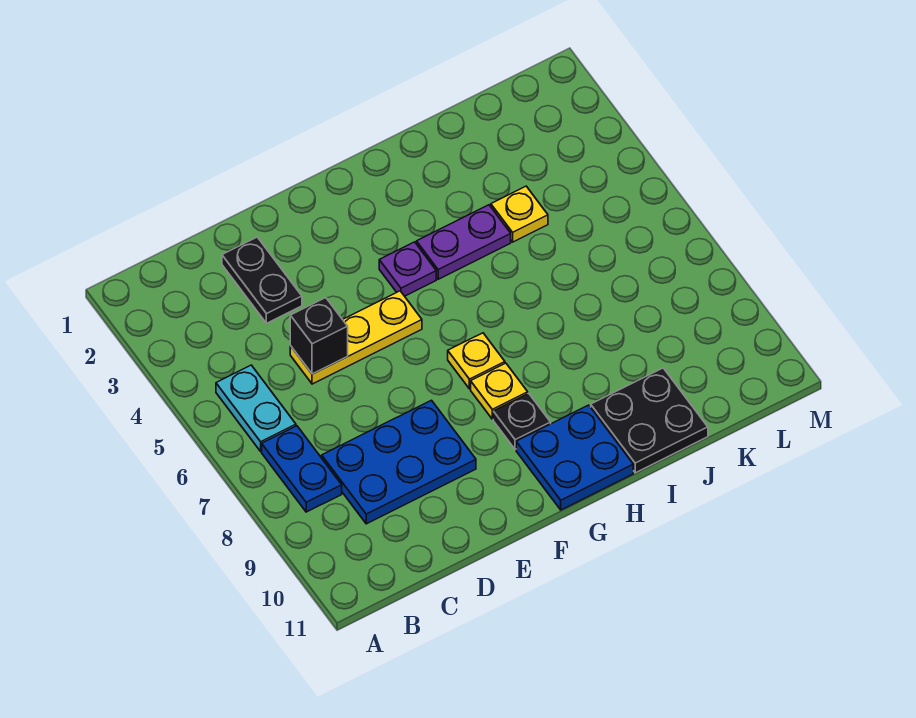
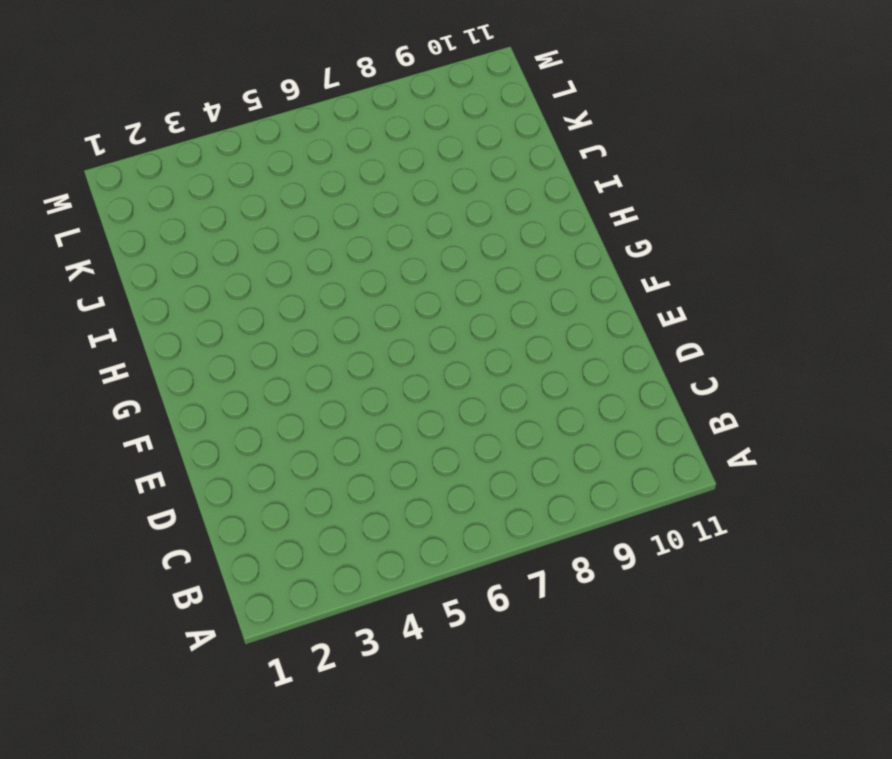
none -> cyan 1x2 plate [216,365,296,451]
none -> blue 1x2 plate [262,426,342,512]
none -> blue 2x3 plate [322,400,476,524]

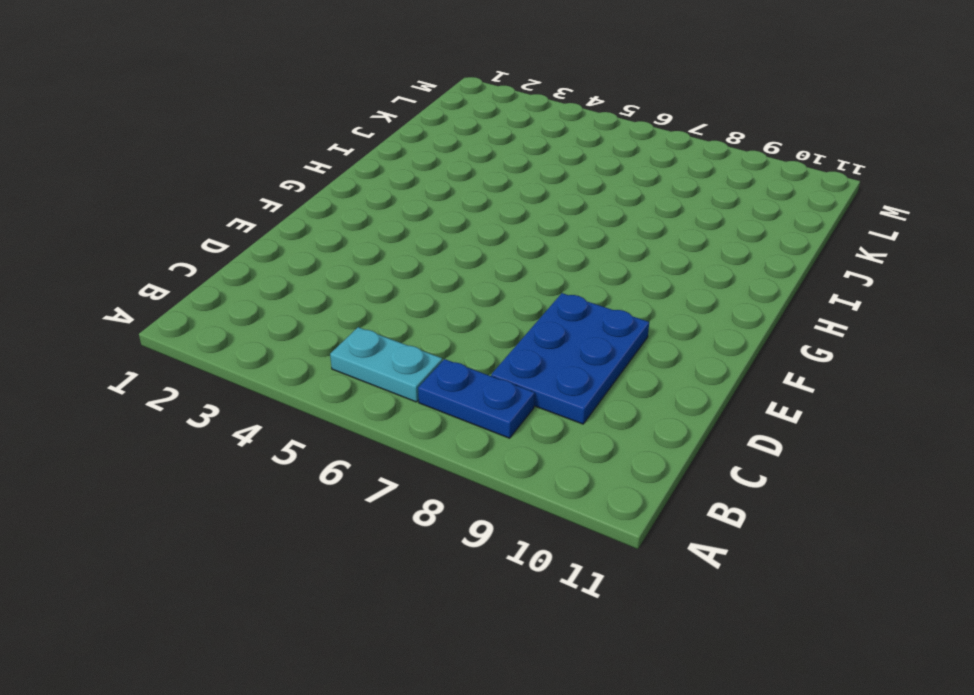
none -> black 1x2 plate [222,237,302,323]
none -> yellow 1x3 plate [290,291,422,384]
none -> purple 1x1 plate [379,242,436,296]

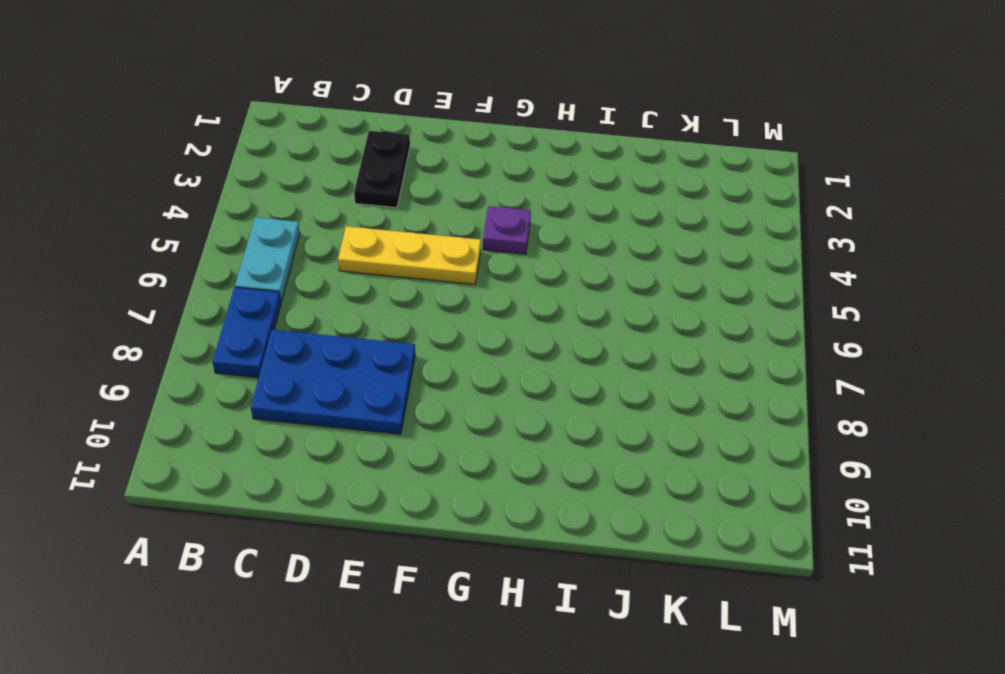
none -> yellow 1x1 plate [448,333,505,389]
none -> yellow 1x1 plate [471,363,528,419]
none -> black 1x1 plate [493,393,551,449]

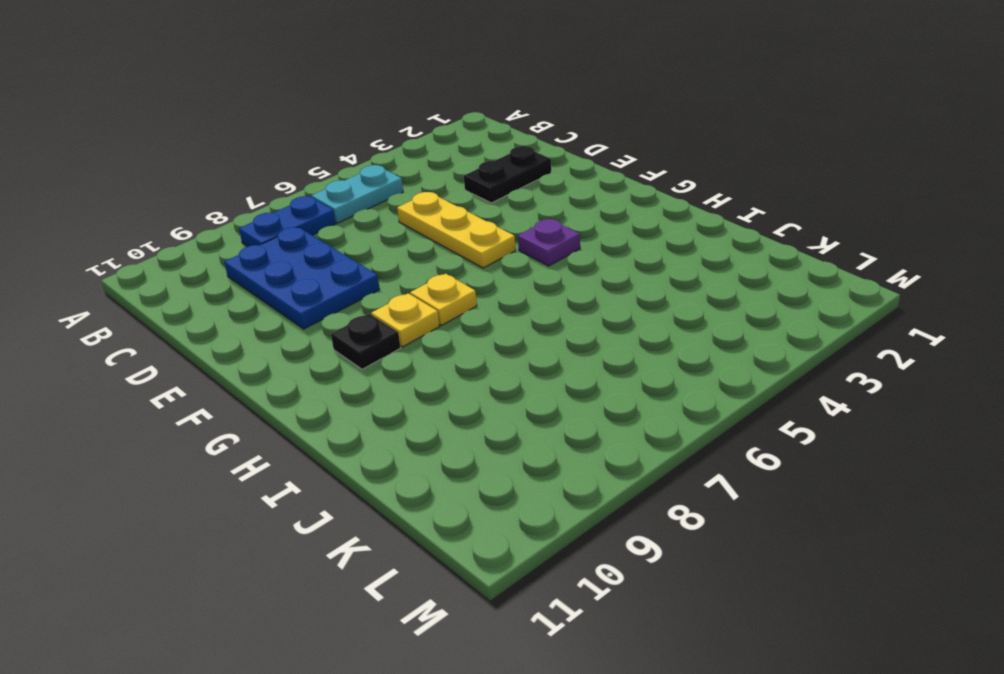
none -> blue 2x2 plate [516,405,633,510]
none -> purple 1x2 plate [416,205,511,279]
none -> black 2x2 plate [591,368,708,473]

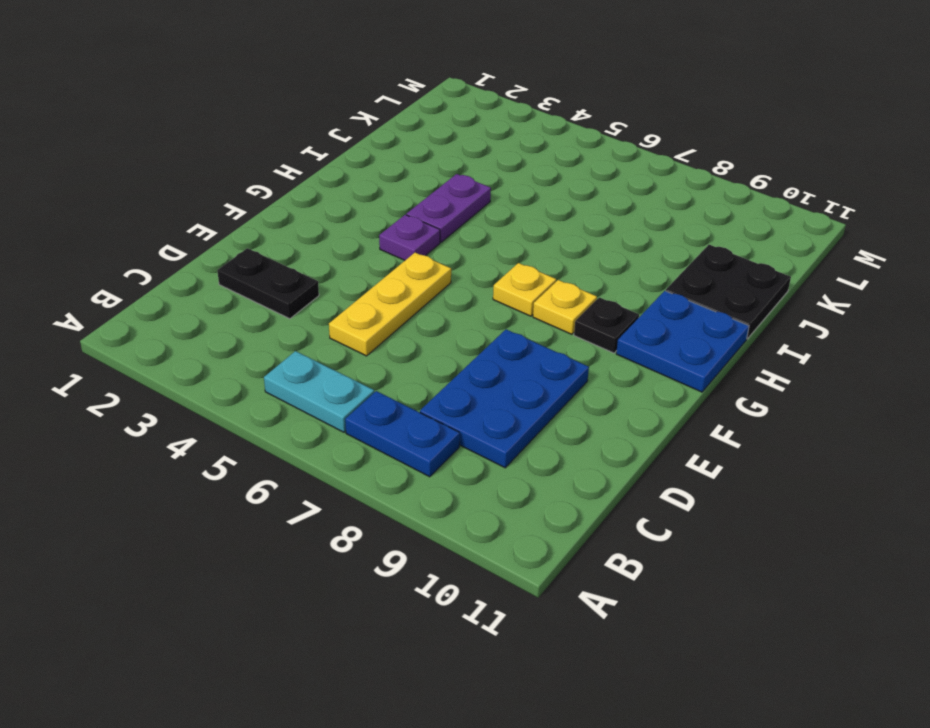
none -> yellow 1x1 plate [491,186,548,242]
none -> black 1x1 brick [290,298,348,374]

